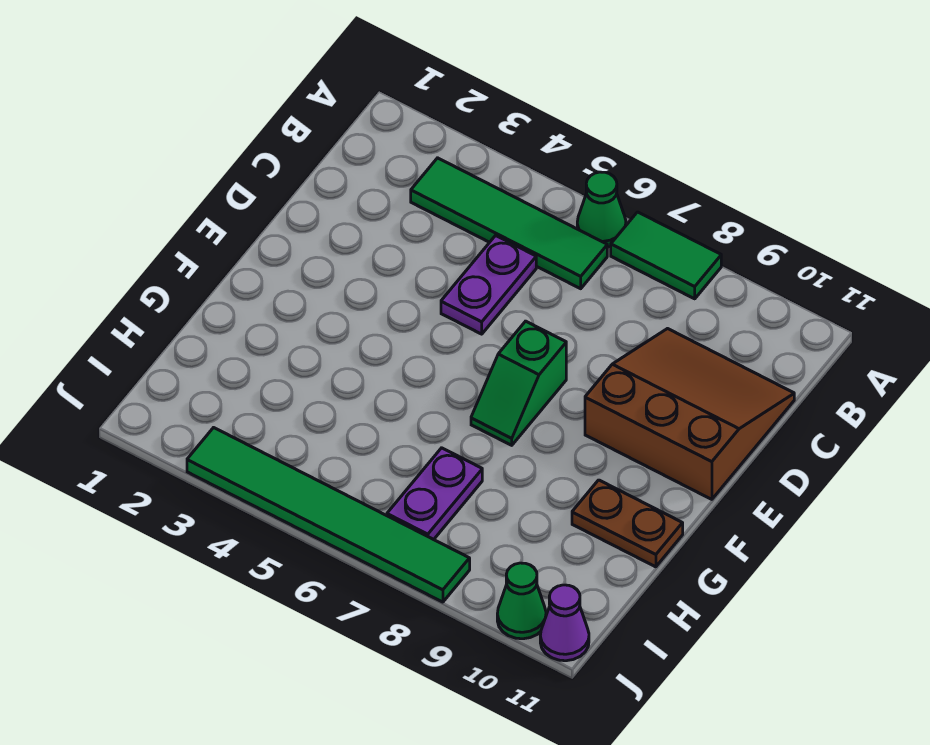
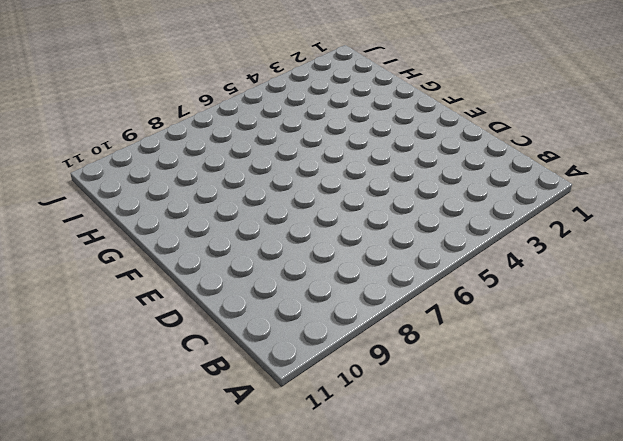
none -> green 1x1 cone [577,172,626,247]
none -> green 1x2 tile [611,212,721,299]

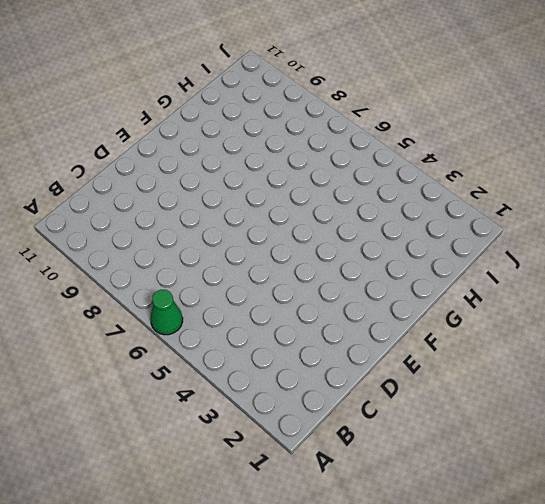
none -> green 1x2 tile [611,212,721,299]
none -> green 1x4 tile [411,158,607,289]

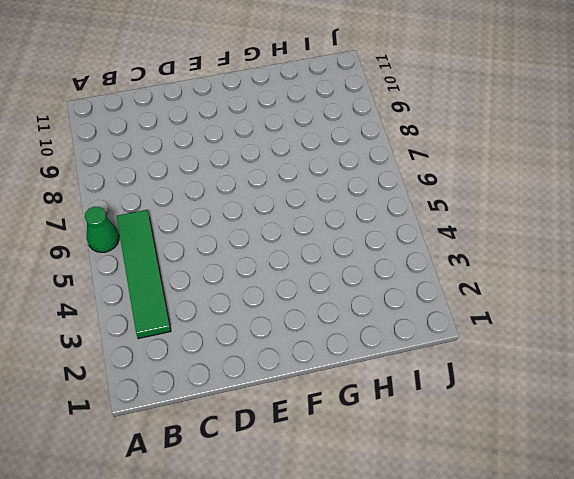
none -> green 1x2 tile [611,212,721,299]
none -> purple 1x2 plate [441,236,536,334]

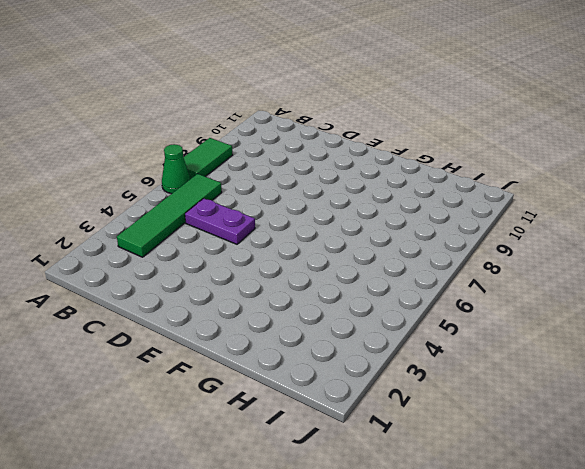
none -> brown 3x3 slope [585,329,794,499]
none -> green 1x2 slope [471,321,566,445]

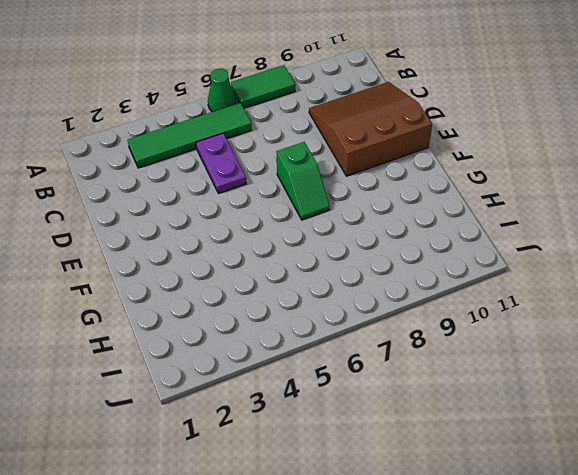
none -> brown 1x2 plate [572,480,683,567]
none -> purple 1x2 plate [387,448,482,540]

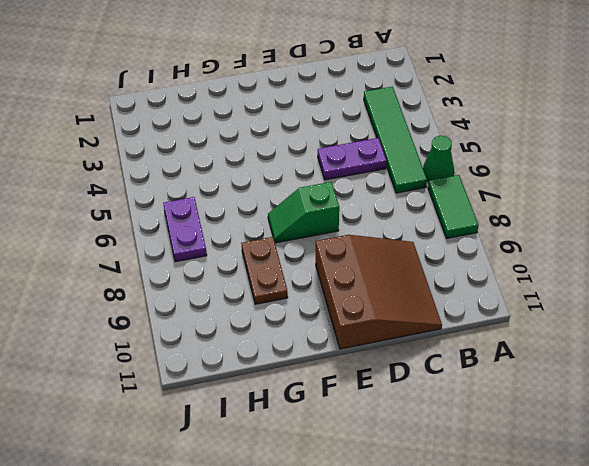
brown 1x2 plate [241,237,288,304] -> brown 1x2 plate moved to [572,480,683,567]
purple 1x2 plate [163,197,207,262] -> purple 1x2 plate turned to [387,448,482,540]
none -> green 1x6 tile [187,428,470,602]
none -> green 1x1 cone [497,563,546,639]

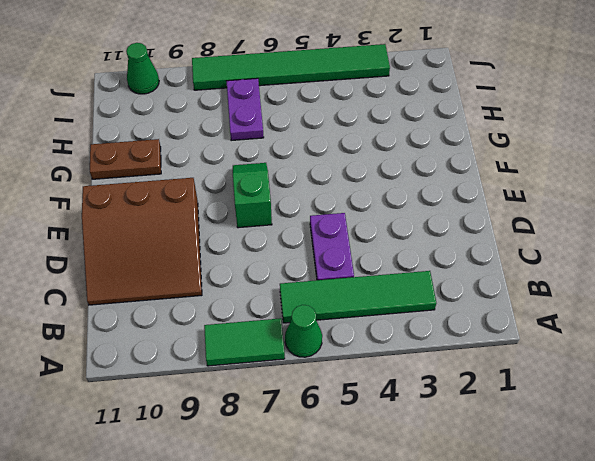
none -> purple 1x1 cone [540,585,589,661]

